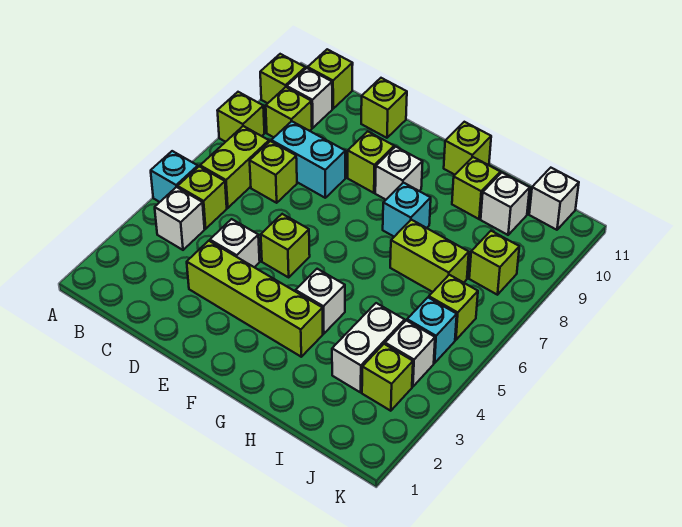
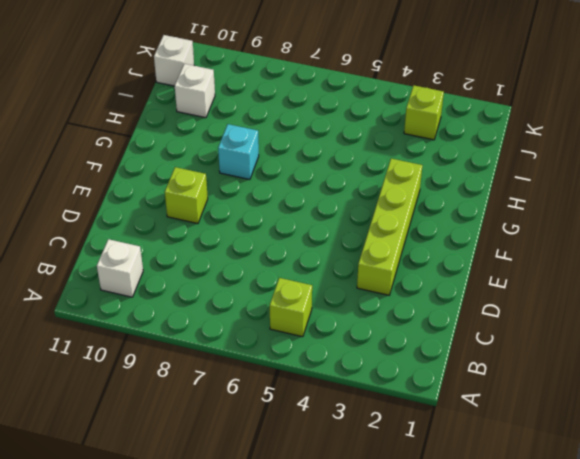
none -> cyan 1x1 brick [151,151,198,202]
none -> lime 1x1 brick [217,92,264,142]
none -> lime 1x1 brick [260,54,305,103]
none -> white 1x1 brick [155,187,205,250]

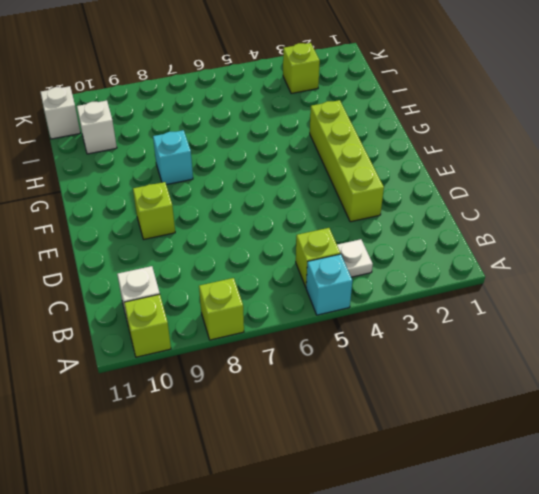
white 1x1 plate [337,239,373,277] -> white 1x1 brick [155,187,205,250]
none -> lime 1x2 brick [200,126,269,208]
none -> lime 1x1 brick [266,87,312,137]
none -> lime 1x1 brick [308,49,353,109]
none -> lime 1x1 brick [250,141,297,203]

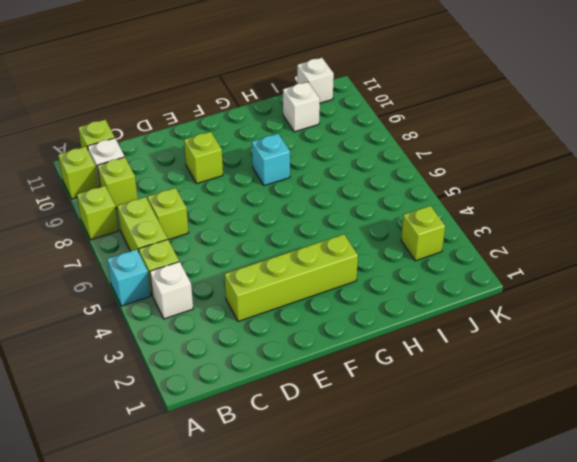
none -> cyan 1x2 brick [271,121,345,198]
none -> white 1x1 brick [210,219,260,267]
none -> lime 1x1 brick [361,78,407,138]
none -> lime 1x1 brick [261,214,310,277]

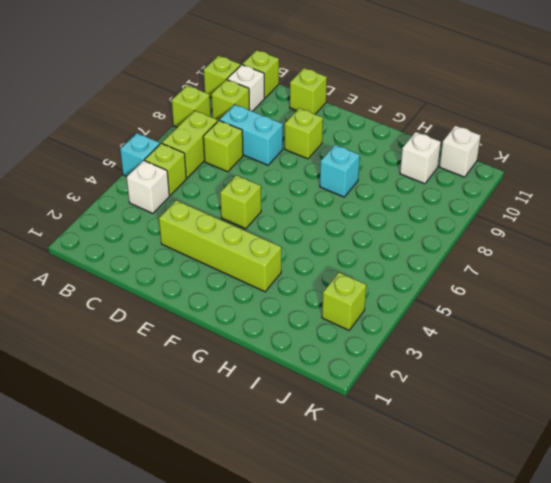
none -> white 1x1 brick [210,219,260,267]
none -> white 1x1 brick [375,147,423,200]
none -> white 1x1 brick [296,269,345,334]
none -> lime 1x1 brick [444,122,491,175]

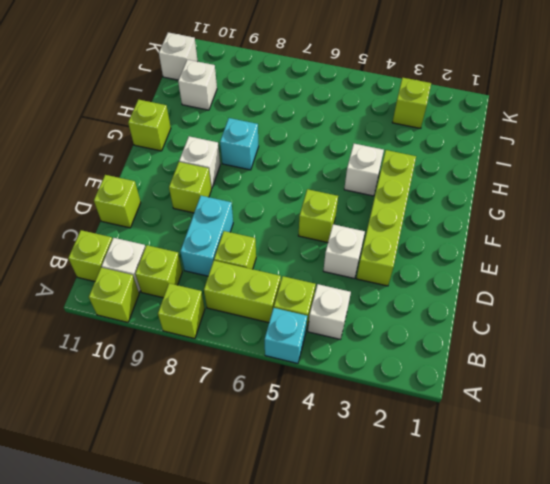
none -> lime 1x2 brick [390,220,469,292]
none -> lime 1x1 brick [452,157,500,219]
none -> white 1x2 brick [332,303,405,392]
none -> white 1x1 brick [385,320,435,387]

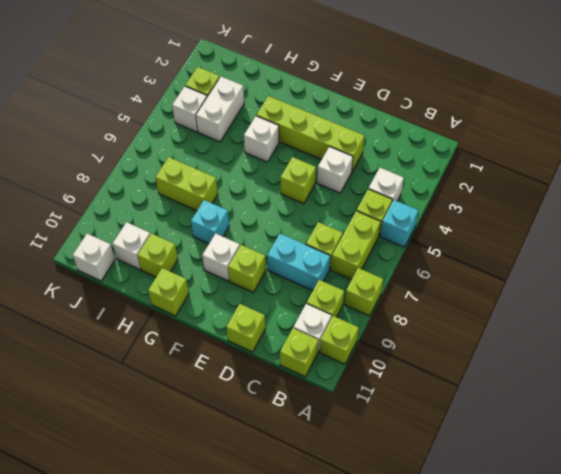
none -> cyan 1x1 brick [407,298,457,363]
none -> lime 1x1 brick [429,275,478,340]
none -> lime 1x1 brick [469,231,519,295]

